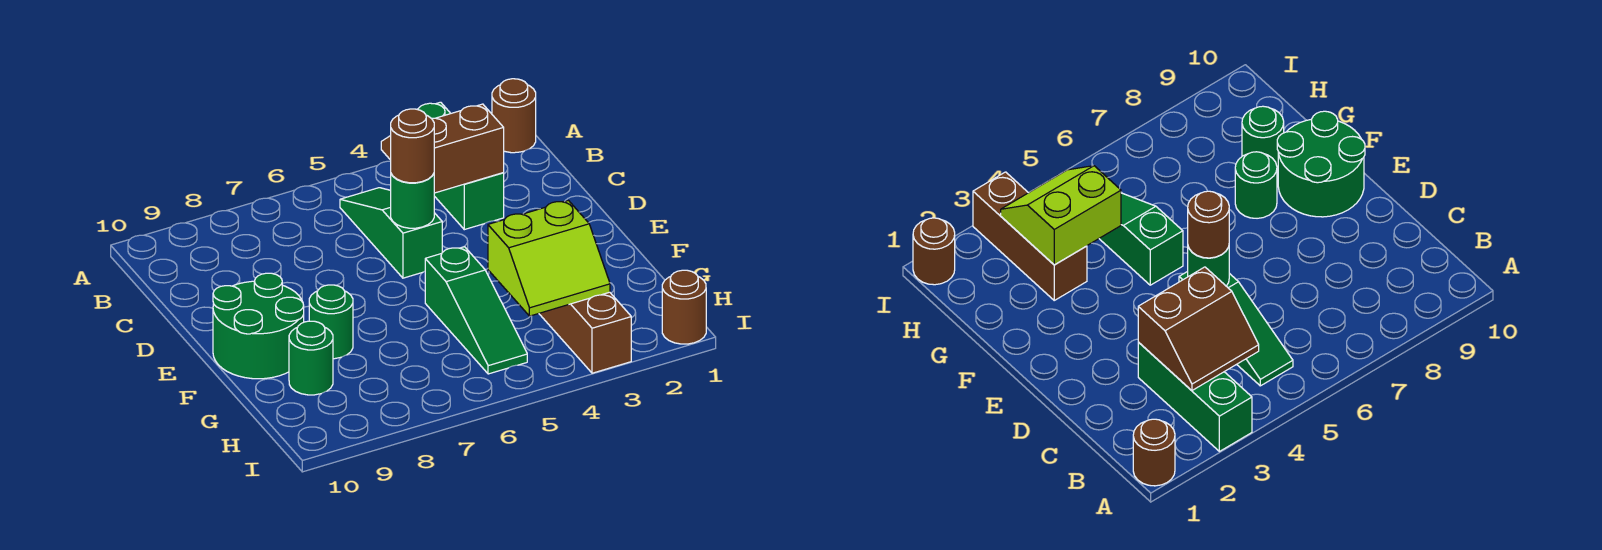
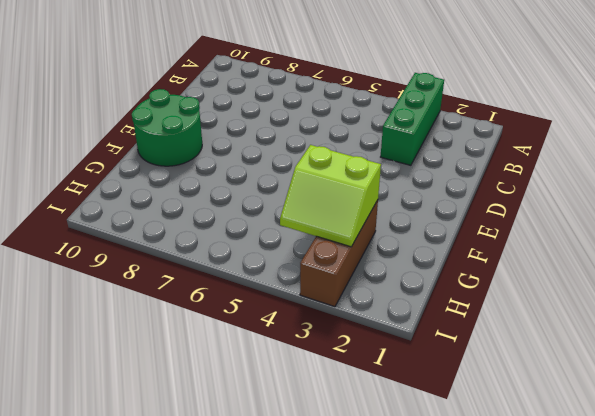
none -> brown 1x1 round brick [492,79,536,153]
none -> green 1x3 slope [340,188,442,278]
none -> green 1x3 slope [425,247,527,374]

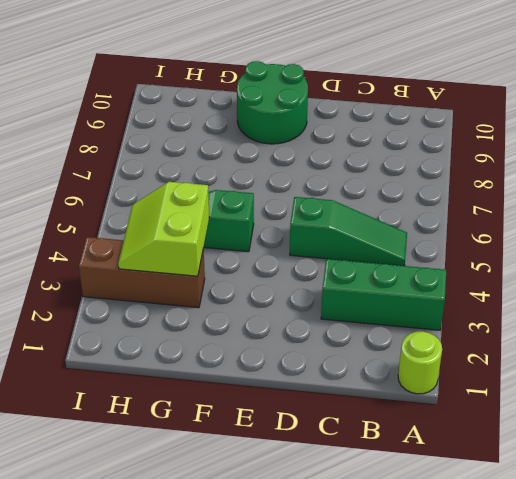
lime 1x1 round brick [398,331,442,394] -> brown 1x1 round brick [492,79,536,153]
none -> green 1x1 round brick [309,285,353,359]
none -> green 1x1 round brick [289,321,333,395]
none -> brown 1x1 round brick [662,270,706,344]

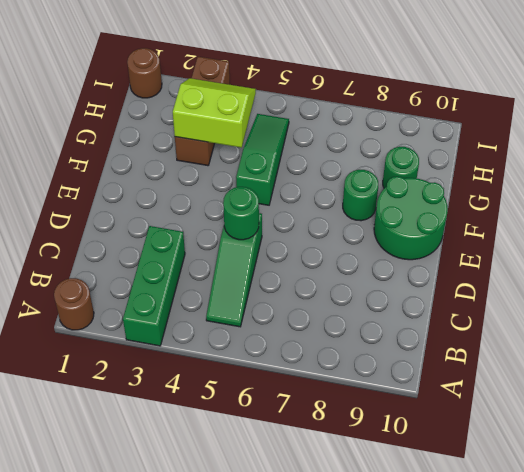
none -> brown 2x2 slope [381,104,504,193]
none -> brown 1x1 round brick [391,109,434,183]

